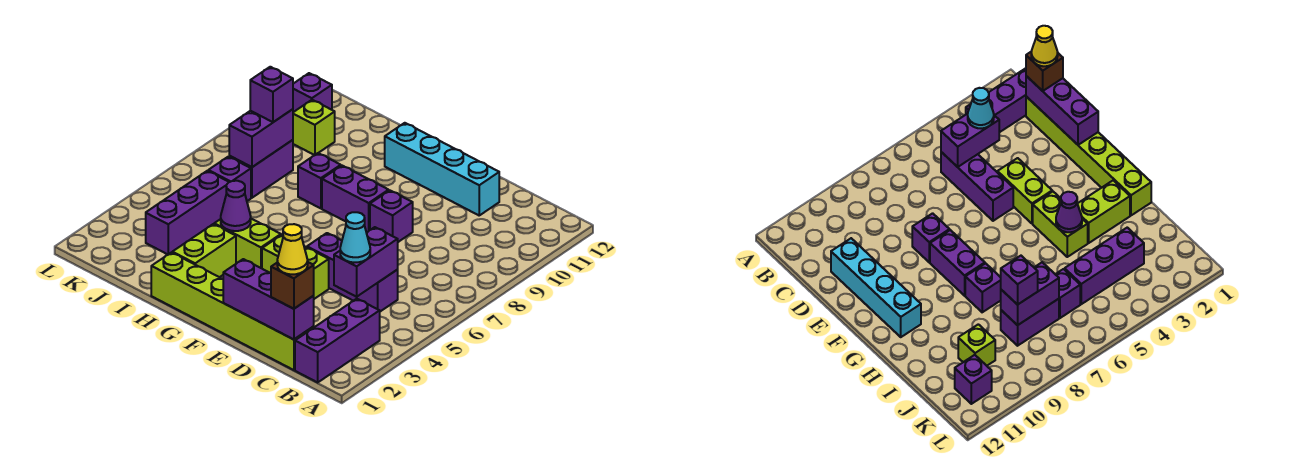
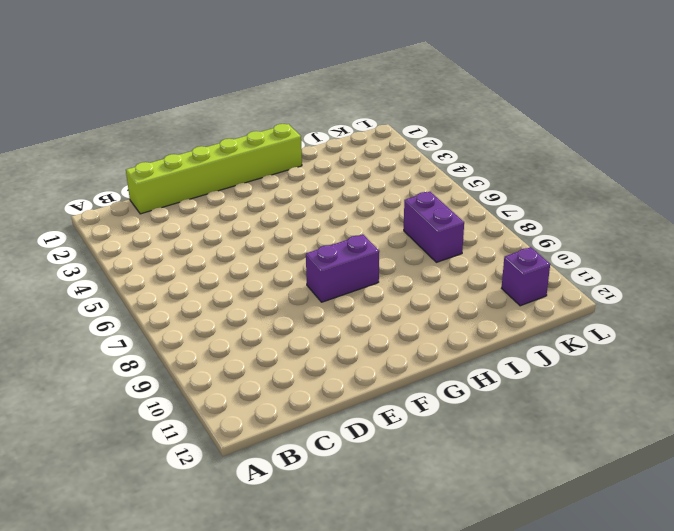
none -> purple 1x3 brick [295,299,380,382]
none -> purple 1x3 brick [307,233,398,312]
none -> cyan 1x4 brick [385,123,499,215]

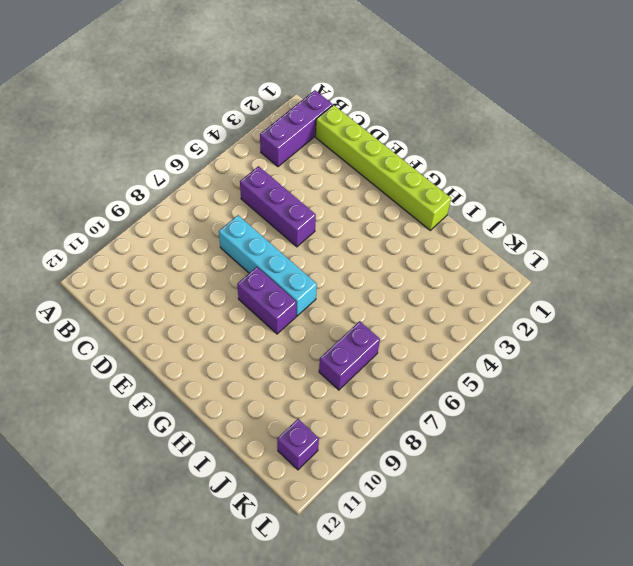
cyan 1x4 brick [219,215,317,316] -> cyan 1x4 brick moved to [385,123,499,215]
none -> lime 1x2 brick [262,235,329,299]
none -> purple 1x1 brick [370,190,413,242]
none -> lime 1x2 brick [214,219,281,268]

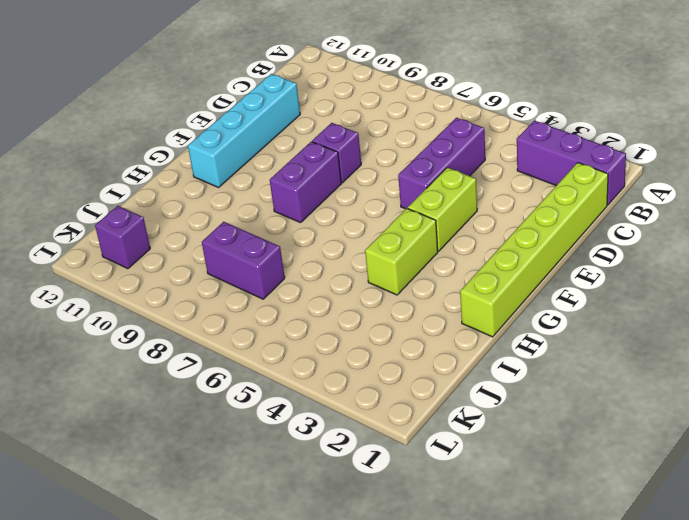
none -> lime 1x2 brick [172,224,236,277]
none -> purple 1x1 brick [298,153,341,208]
none -> purple 1x3 brick [146,171,229,254]

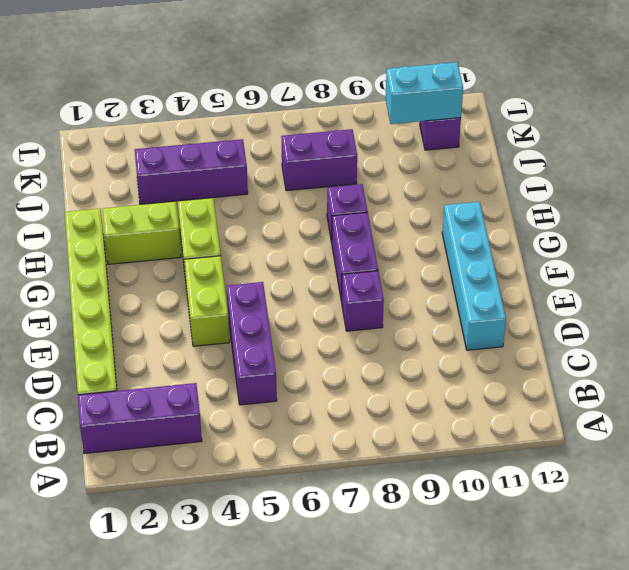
cyan 1x2 brick [385,62,463,124] -> none
none -> purple 1x1 brick [208,157,251,201]
none -> lime 1x1 brick [293,100,335,155]
none -> purple 1x3 brick [223,259,314,340]

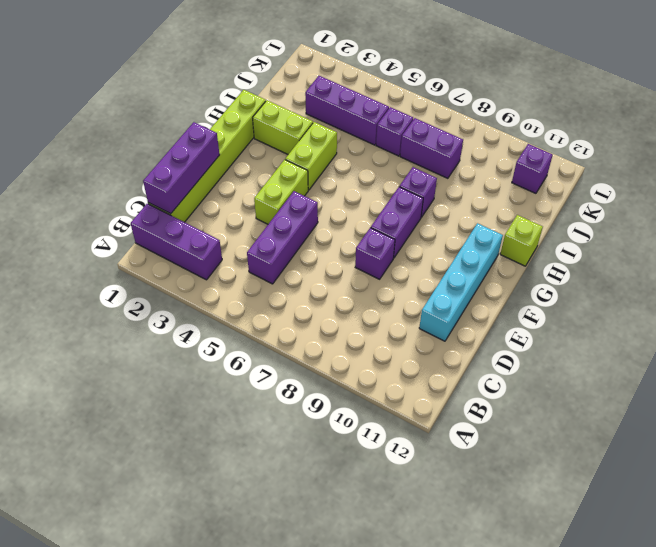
lime 1x1 brick [500,215,543,266] -> lime 1x1 brick moved to [293,100,335,155]
none -> purple 1x2 brick [334,227,398,297]
none -> purple 1x1 cone [221,181,251,231]
none -> purple 1x2 brick [229,109,293,167]

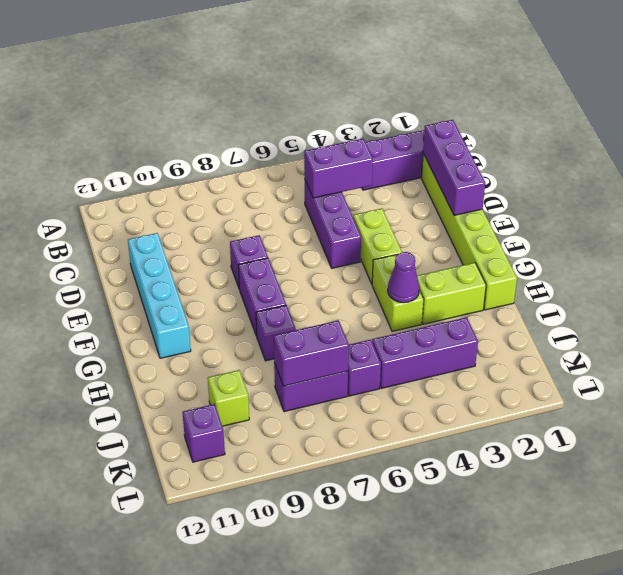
none -> brown 1x1 brick [271,262,314,309]
none -> cyan 1x1 cone [340,212,370,263]
none -> purple 1x1 brick [250,67,293,122]

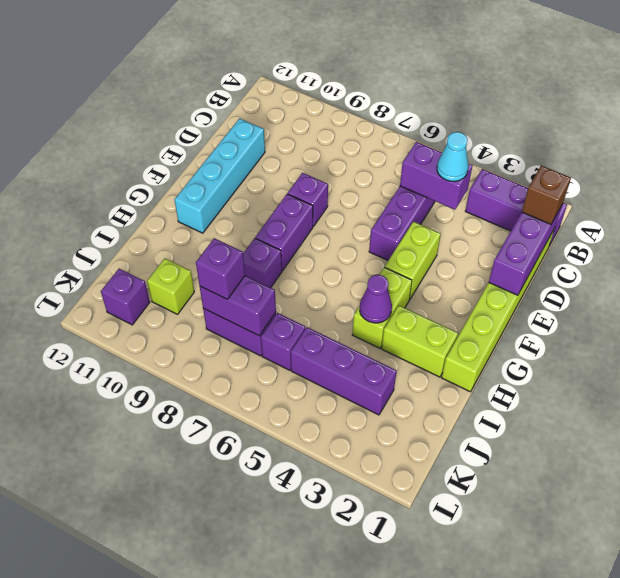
none -> yellow 1x1 cone [277,224,308,274]

